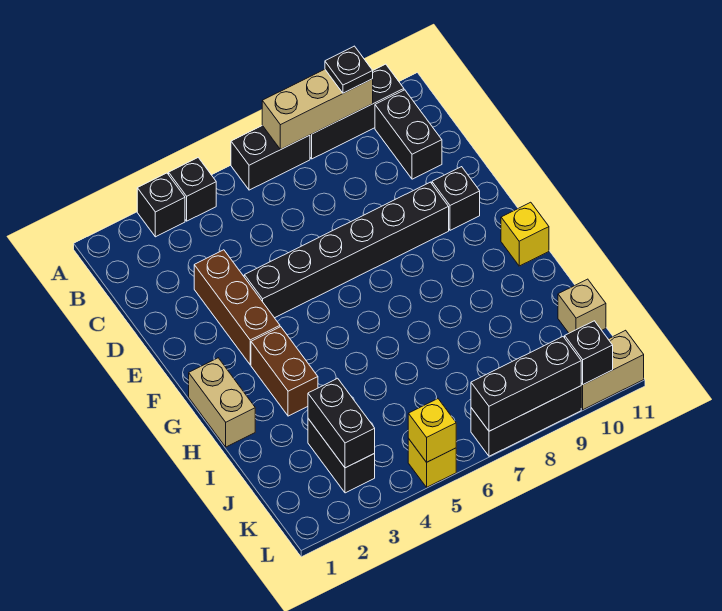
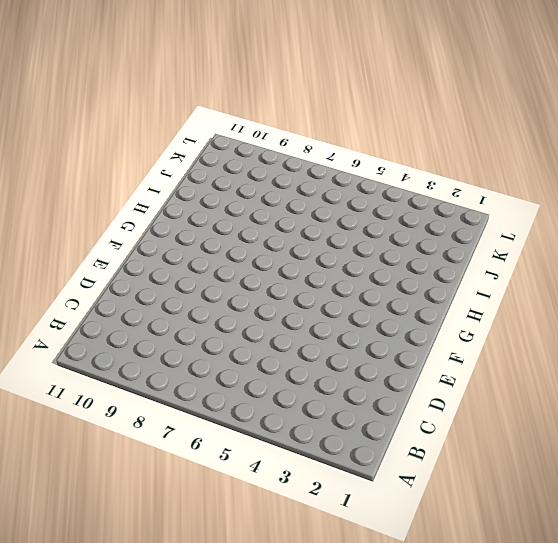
none -> black 1x1 brick [137,173,185,237]
none -> black 1x1 brick [169,158,216,221]
none -> black 1x2 brick [231,126,310,190]

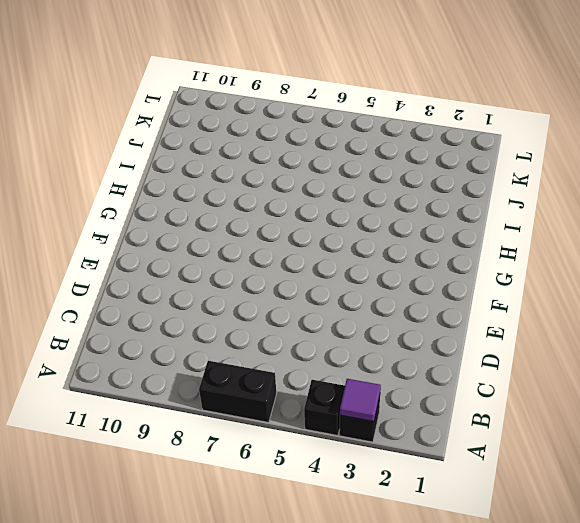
purple 1x1 tile [340,379,381,422] -> none
none -> black 1x3 brick [310,64,404,159]
none -> black 1x2 brick [375,90,442,179]
none -> brown 1x3 brick [194,250,280,365]

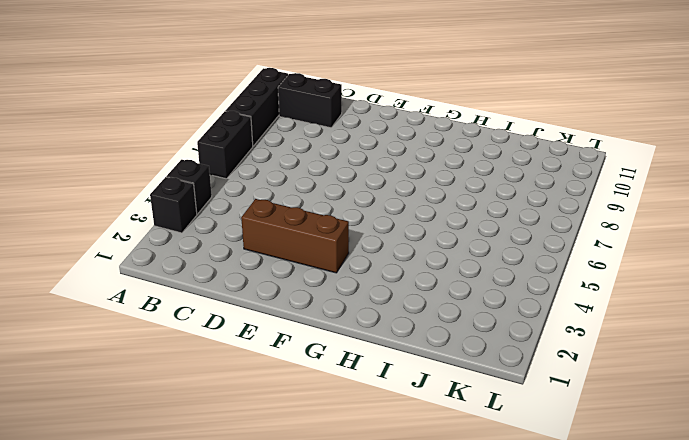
none -> black 1x6 brick [244,182,449,318]
none -> black 1x1 brick [432,167,480,230]
none -> tan 1x2 brick [189,358,255,447]

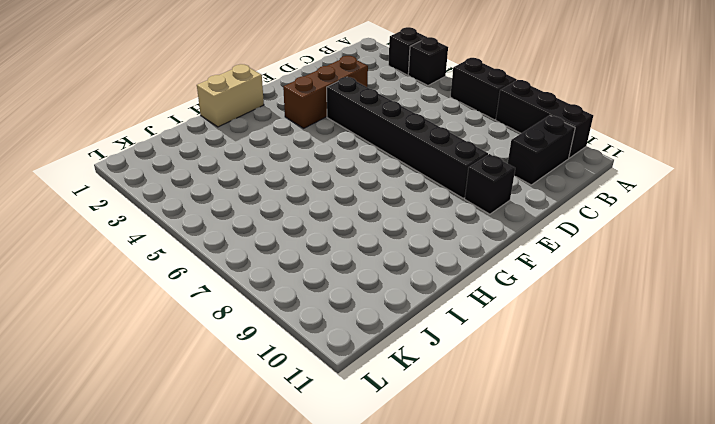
none -> brown 1x2 brick [251,327,318,416]
none -> yellow 1x1 brick [501,202,549,266]
none -> black 1x2 brick [308,419,375,493]

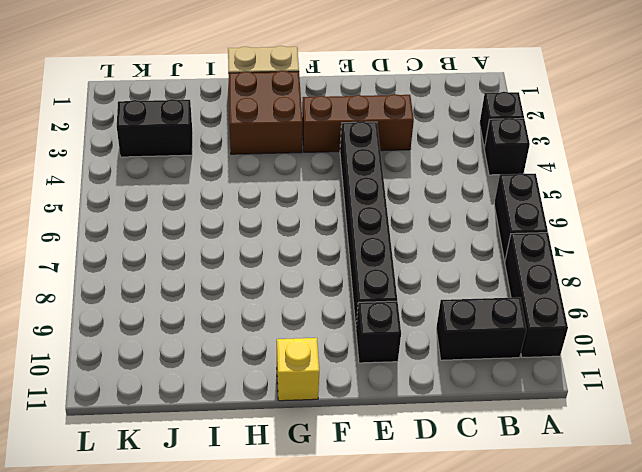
brown 2x2 brick [228,71,303,154] -> brown 1x2 brick [251,327,318,416]
none -> tan 1x1 brick [558,279,606,333]
none -> yellow 1x1 brick [408,439,456,487]
none -> black 1x3 brick [471,386,581,456]

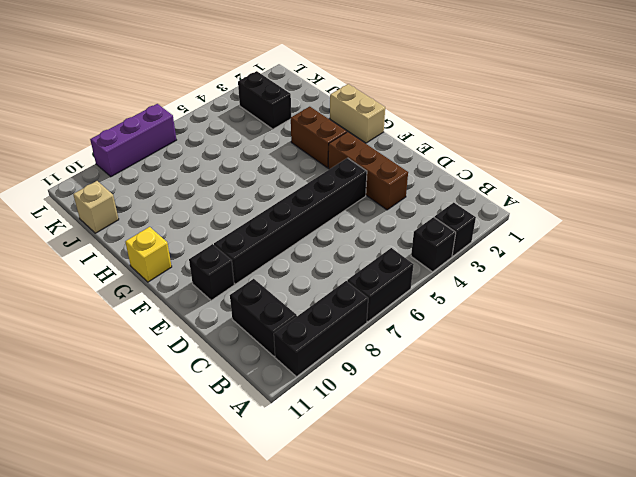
purple 1x3 brick [90,104,176,177] -> black 1x3 brick [471,386,581,456]
none -> yellow 1x1 brick [408,439,456,487]
none -> tan 1x2 brick [581,330,644,410]
none -> tan 1x3 brick [262,69,373,149]

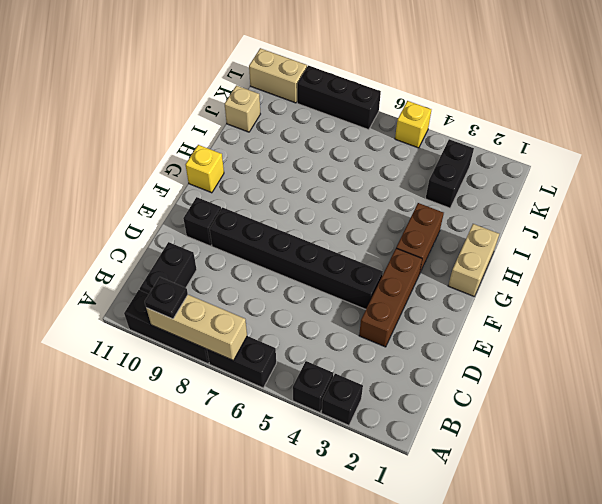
none -> black 1x2 brick [308,378,375,468]
none -> yellow 1x1 brick [408,399,456,462]
none -> black 1x3 brick [471,337,581,431]

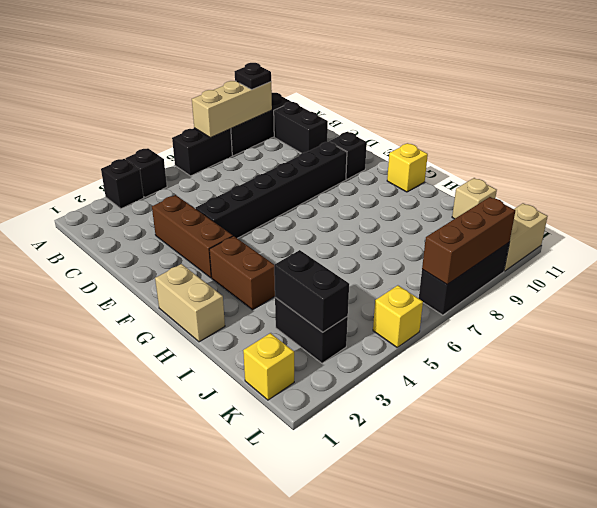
yellow 1x1 brick [243,333,294,400] -> yellow 1x1 brick moved to [408,399,456,462]
brown 1x3 brick [422,197,515,284] -> black 1x3 brick [471,337,581,431]
none -> black 1x1 brick [565,321,613,384]

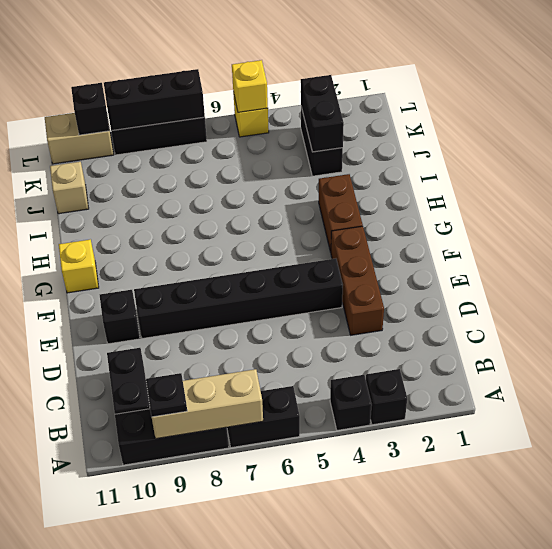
none -> tan 1x2 brick [189,358,255,447]

